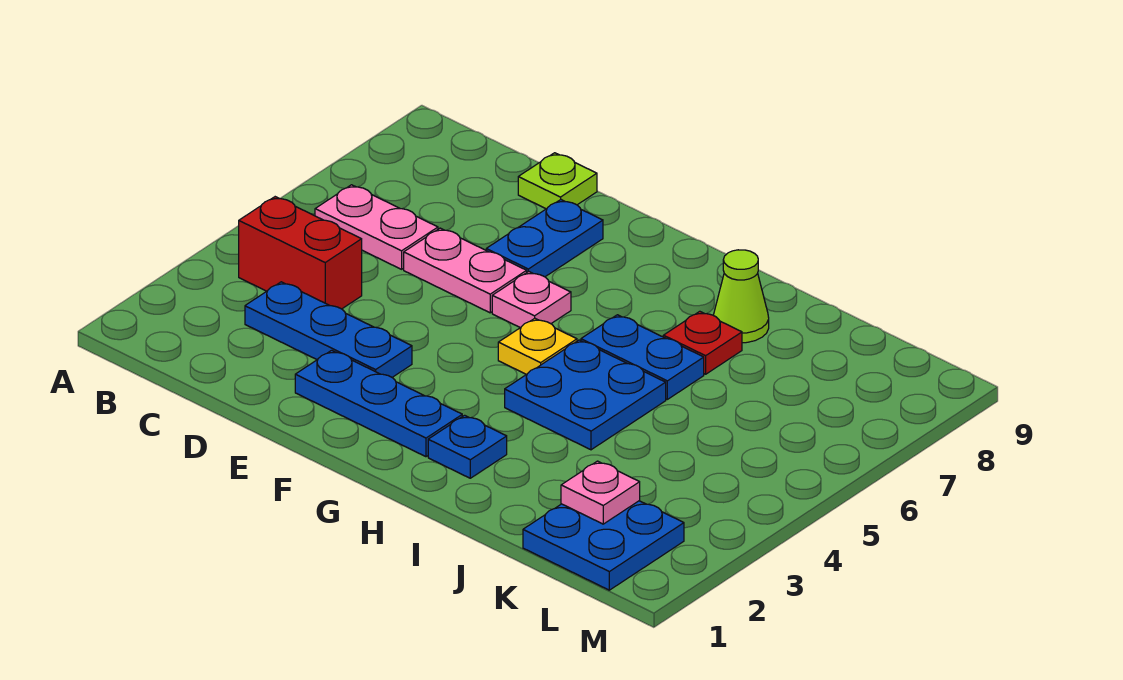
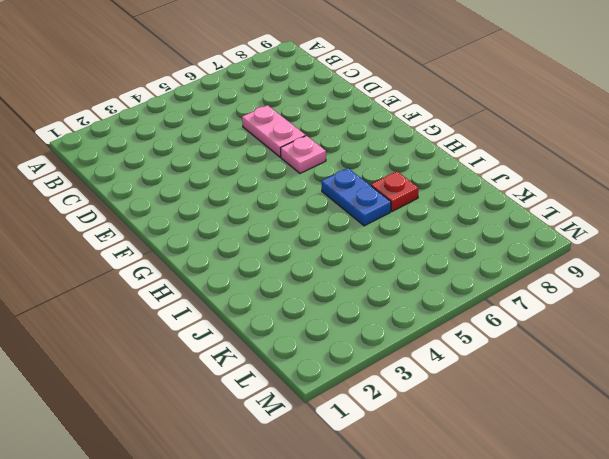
none -> red 1x2 brick [239,197,362,309]
none -> pink 1x2 plate [315,185,438,269]
none -> blue 1x3 plate [245,282,412,377]

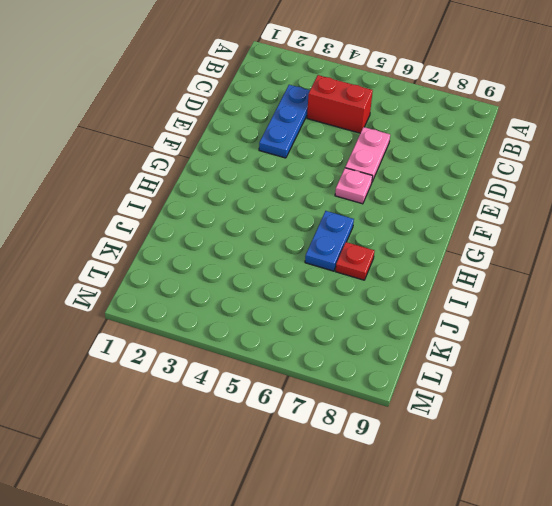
red 1x2 brick [307,75,373,133] -> red 1x2 brick turned to [239,197,362,309]
none -> pink 1x2 plate [315,185,438,269]
none -> lime 1x1 plate [518,153,597,209]
none -> blue 1x3 plate [295,350,462,457]

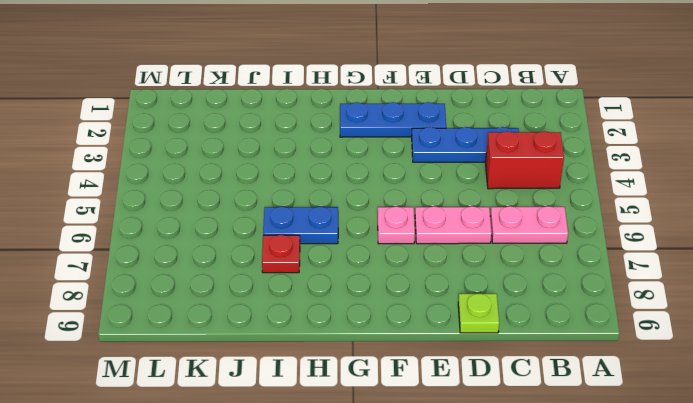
none -> blue 1x2 plate [486,200,603,277]
none -> yellow 1x1 plate [498,318,577,375]
none -> blue 1x1 plate [428,415,507,478]

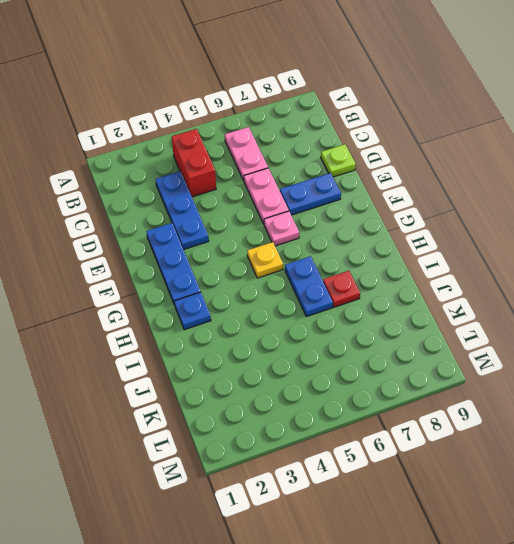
none -> blue 2x2 plate [505,340,666,450]
none -> lime 1x1 cone [713,250,769,343]
none -> blue 2x2 plate [523,501,684,590]

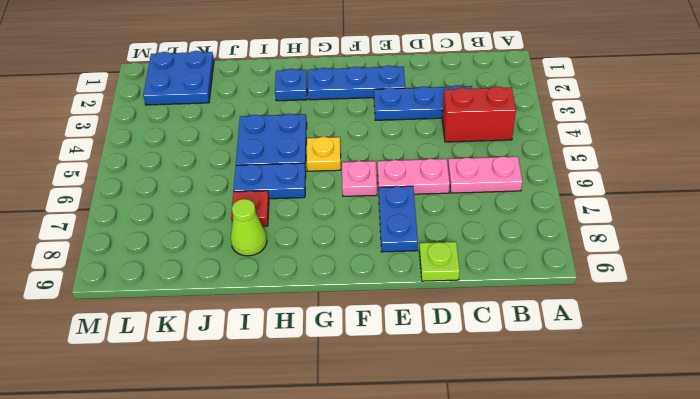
none -> pink 1x1 plate [561,461,640,524]

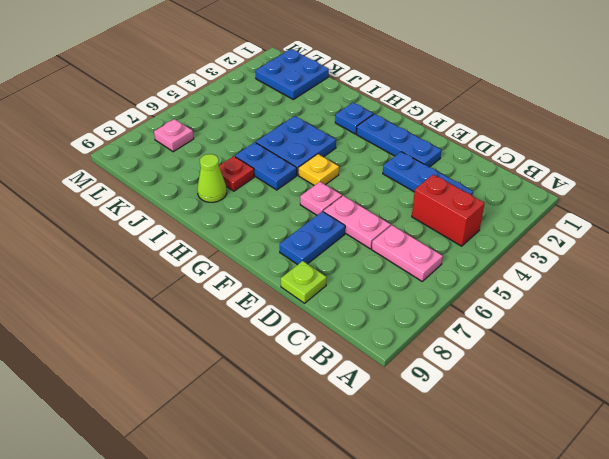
pink 1x1 plate [154,119,194,152] -> pink 1x1 plate moved to [561,461,640,524]

